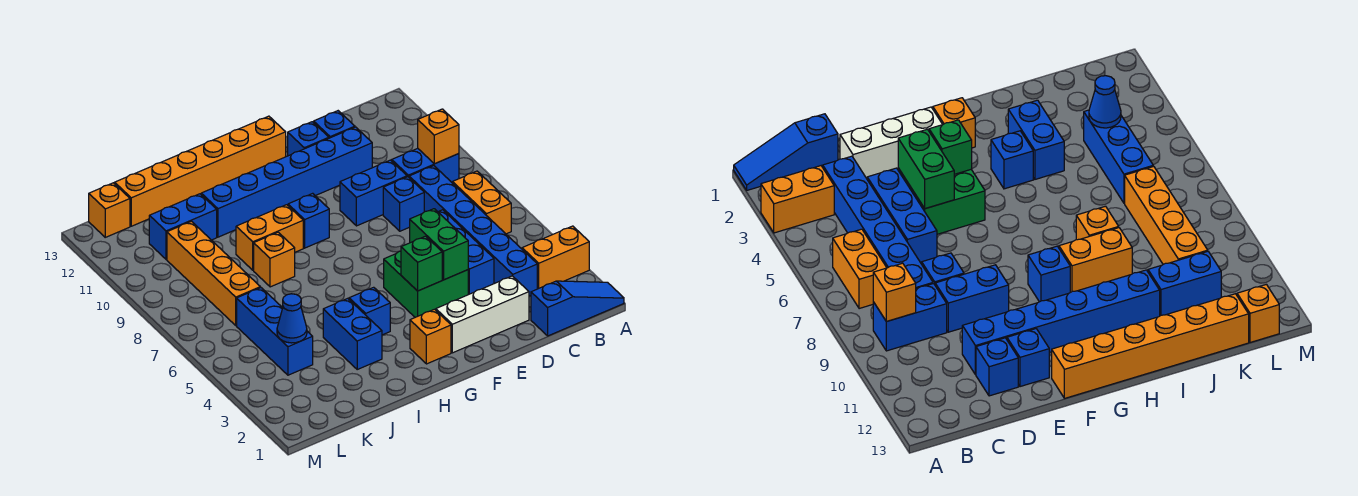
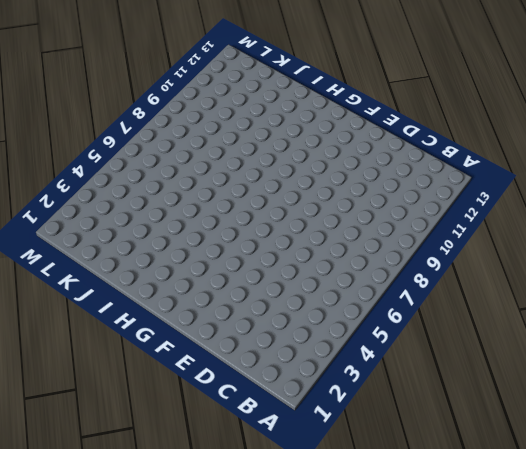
none -> blue 1x3 slope [531,281,624,336]
none -> orange 1x2 brick [522,226,589,289]
none -> orange 1x2 brick [453,171,511,234]

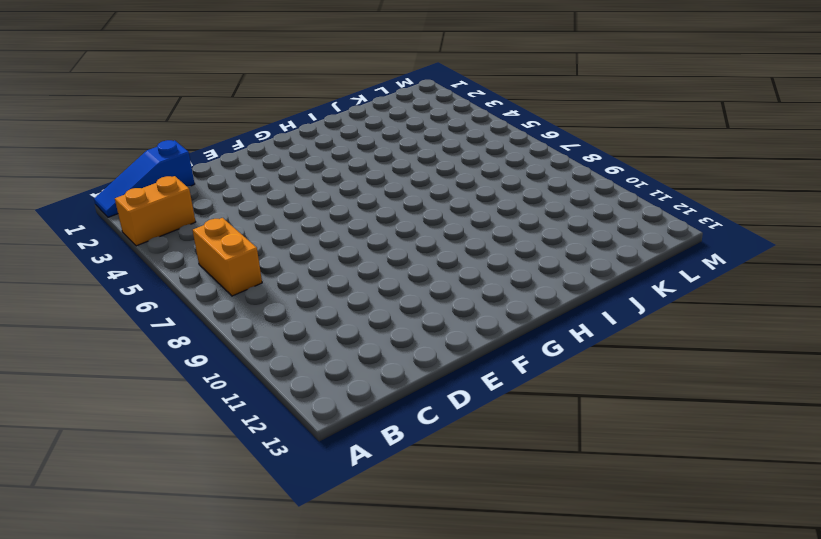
none -> blue 1x2 brick [392,148,459,183]
none -> blue 1x6 brick [409,166,537,296]
none -> white 1x3 brick [436,276,529,353]

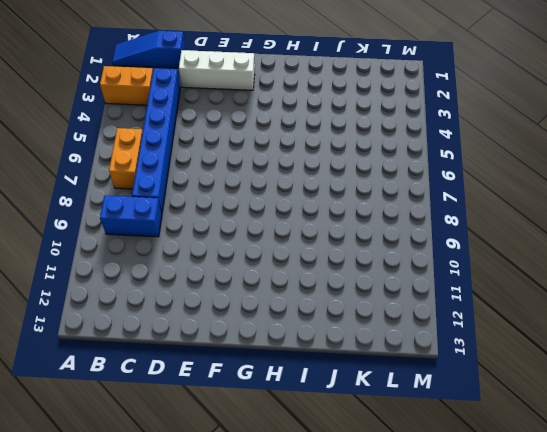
none -> blue 1x3 brick [438,210,494,295]
none -> blue 1x1 brick [383,177,424,231]
none -> blue 1x2 brick [340,160,407,226]

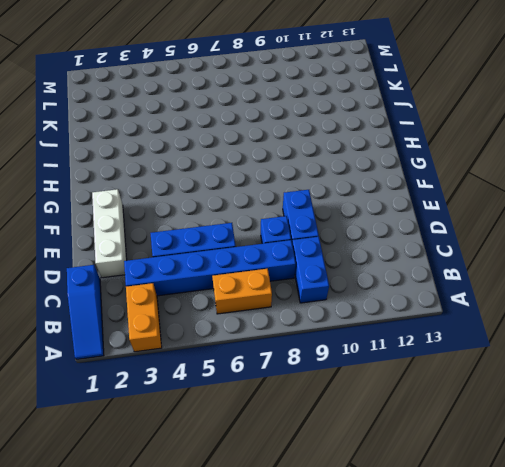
none -> blue 1x6 brick [201,127,372,237]
none -> blue 1x1 brick [314,111,355,138]
none -> green 2x2 brick [384,251,468,317]

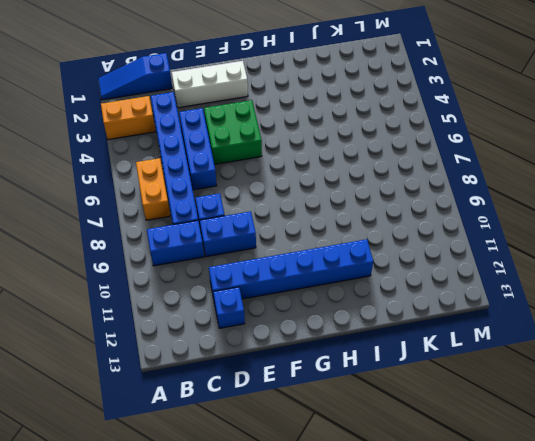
none -> blue 1x1 brick [288,122,329,156]
none -> orange 1x6 brick [115,116,286,226]
none -> orange 1x1 brick [410,309,451,364]

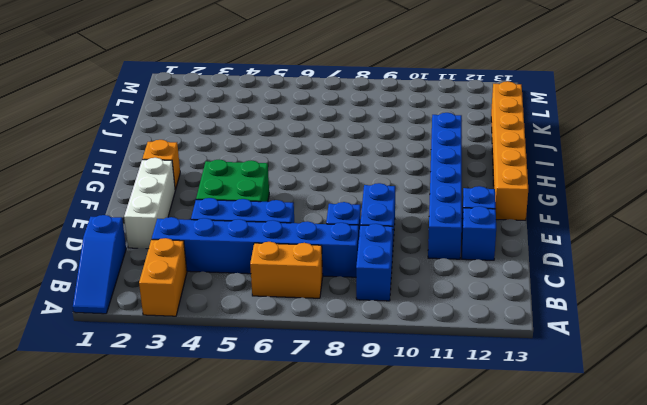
none -> blue 1x1 brick [288,193,329,248]
none -> blue 1x1 brick [349,287,390,335]
none -> orange 1x2 brick [236,205,303,270]

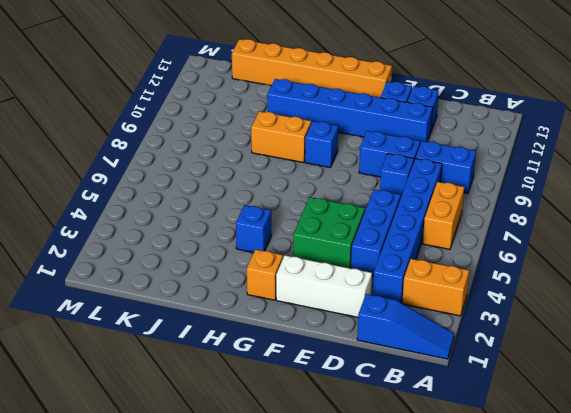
none -> blue 1x2 brick [323,298,382,369]
none -> orange 1x1 brick [254,232,295,287]
none -> blue 1x2 brick [149,194,217,259]

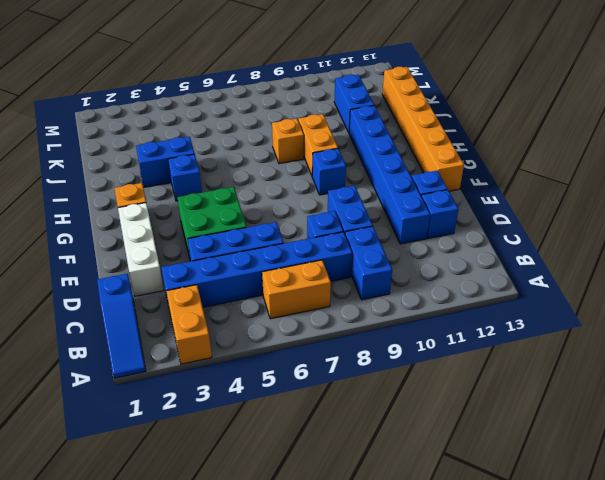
none -> blue 1x3 brick [237,288,313,375]
none -> orange 1x4 brick [167,221,260,325]
none -> orange 1x1 brick [89,183,130,237]

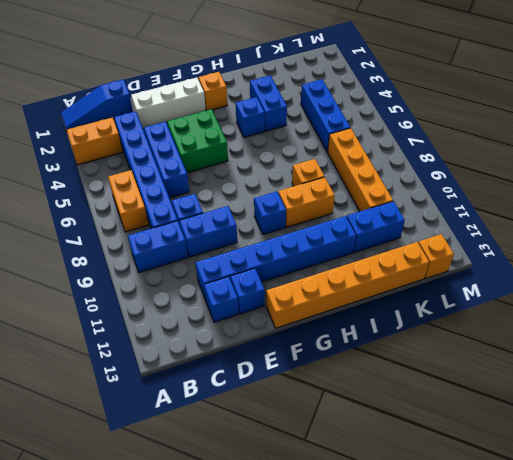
none -> orange 1x1 brick [418,109,459,164]
none -> green 1x2 brick [410,209,468,280]
none -> green 1x1 brick [401,236,442,291]

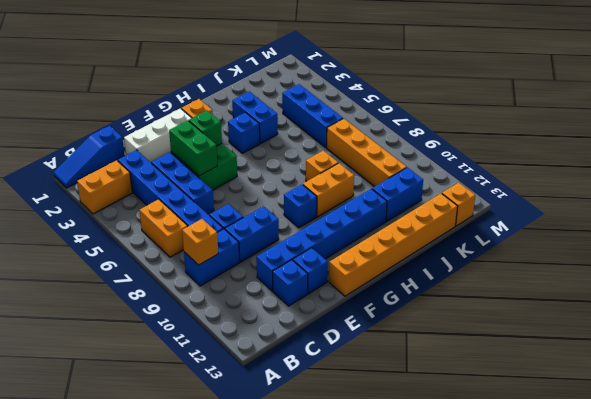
none -> blue 1x1 cone [277,294,307,343]

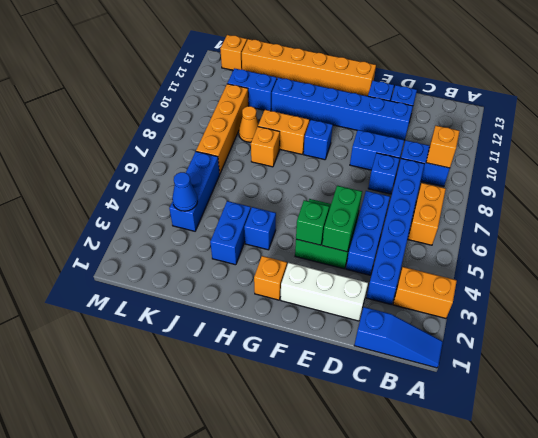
orange 1x1 cone [239,106,259,142] -> none

